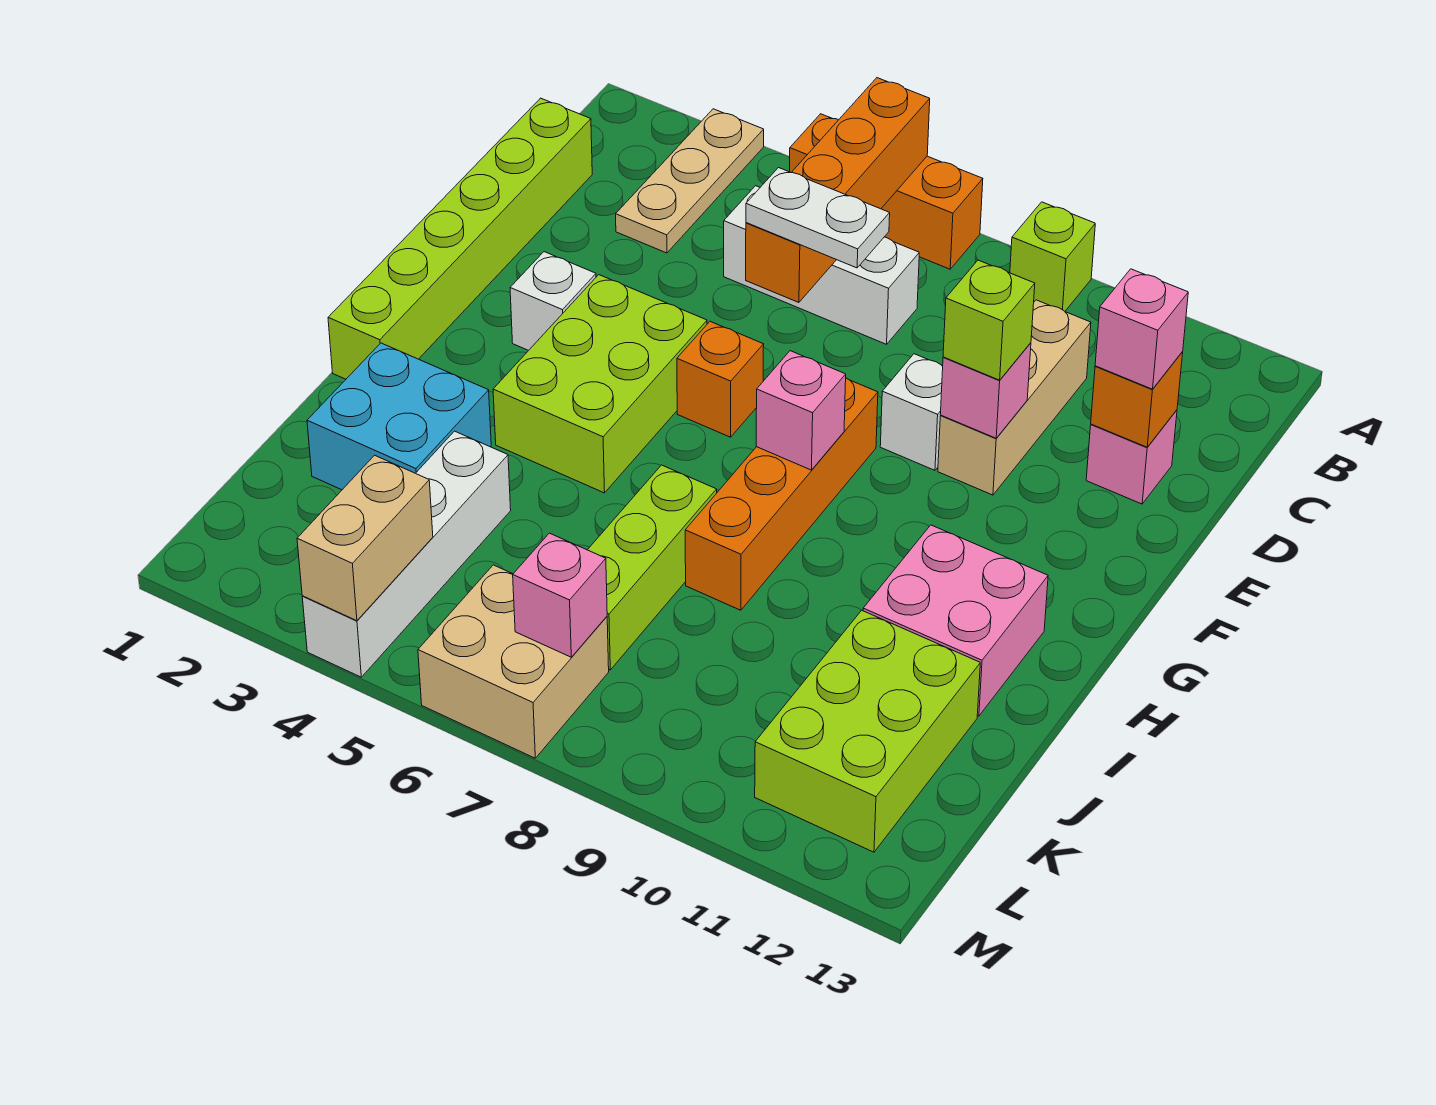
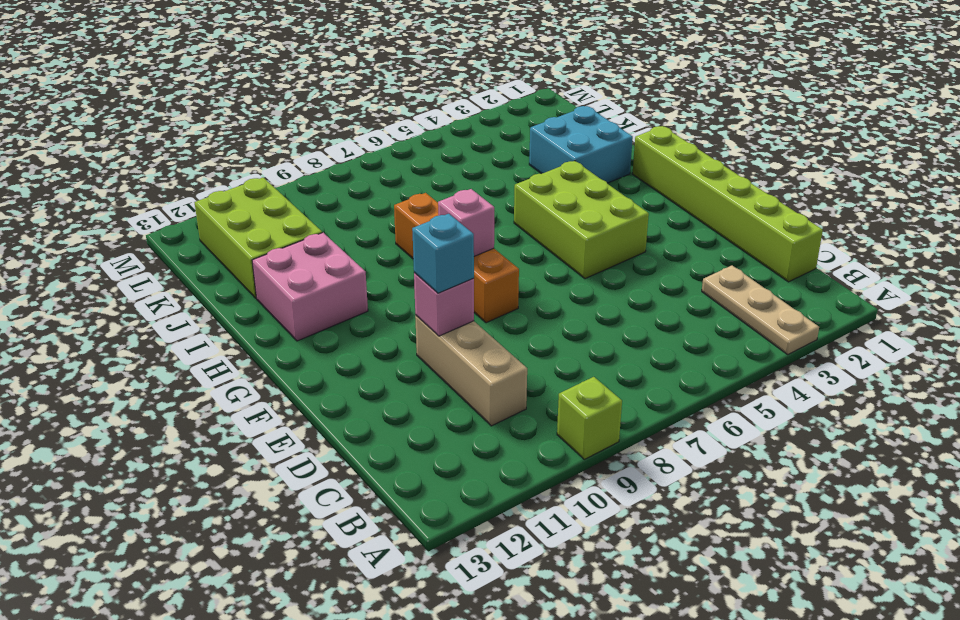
cyan 1x1 brick [412,214,474,293] -> lime 1x1 brick [943,260,1035,380]
none -> orange 1x3 brick [789,114,983,269]
none -> white 1x3 brick [724,186,919,344]
none -> pink 1x1 brick [1086,410,1177,504]

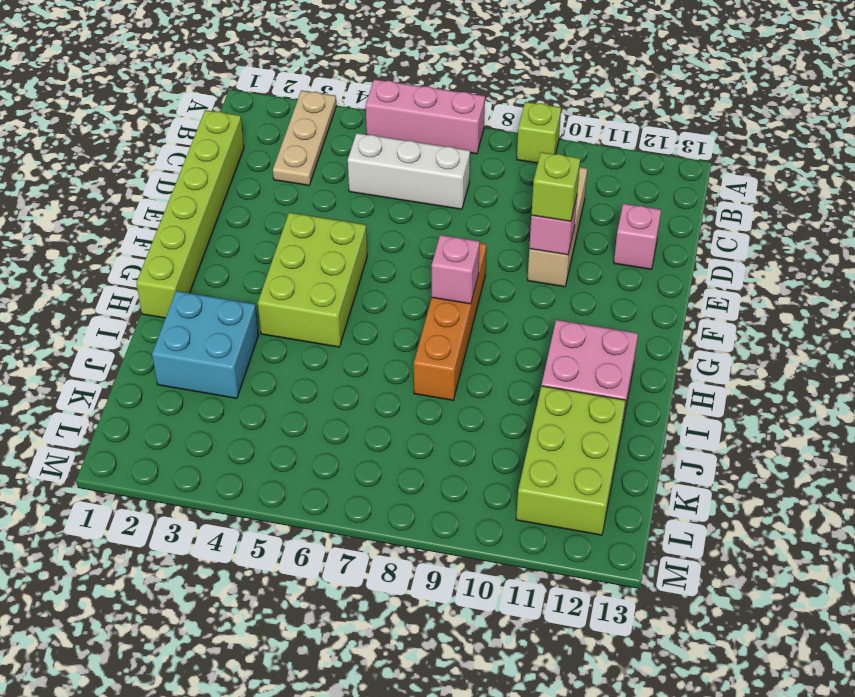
pink 1x3 brick [366,79,485,154] -> orange 1x3 brick [789,114,983,269]
none -> white 1x1 brick [880,354,943,470]
none -> white 1x1 brick [510,252,596,351]
none -> orange 1x1 brick [677,322,764,437]

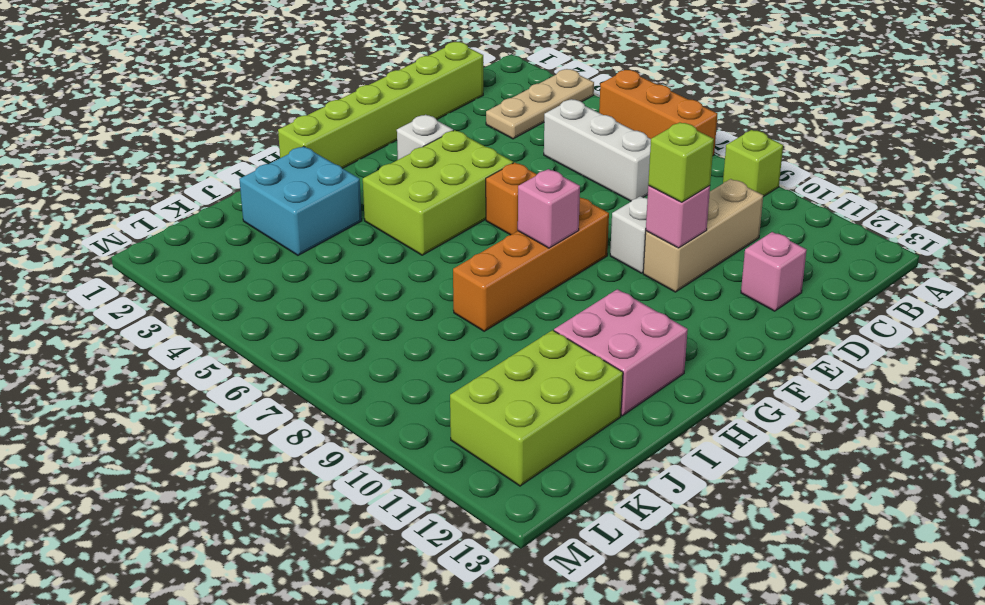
none -> lime 1x3 brick [588,465,717,670]
none -> white 1x4 brick [302,431,511,677]
none -> tan 2x2 brick [418,565,609,758]

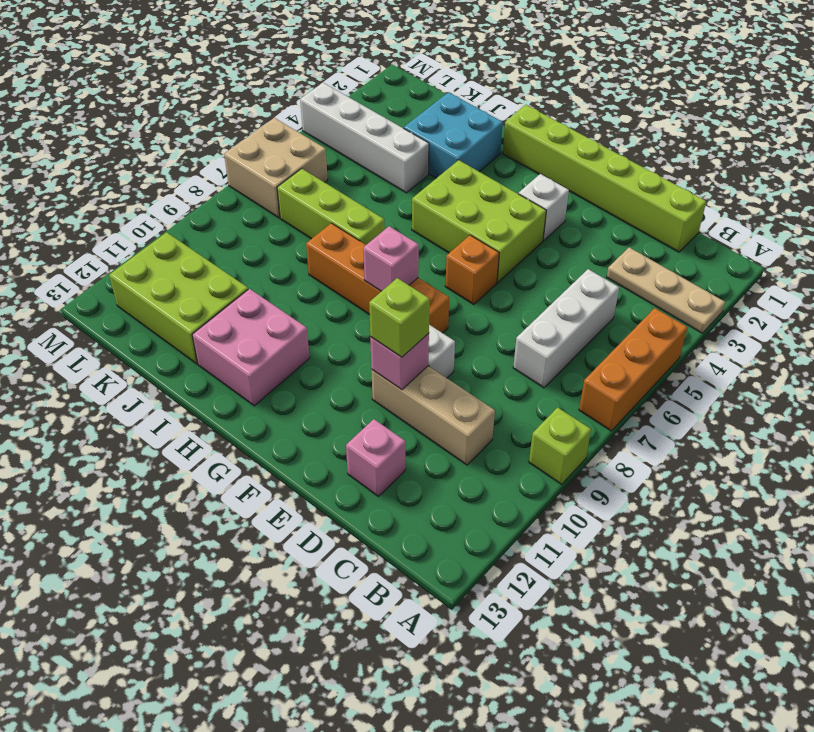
none -> orange 1x4 brick [746,78,930,303]
none -> orange 1x1 brick [1091,352,1183,447]
none -> tan 1x2 brick [297,455,433,621]

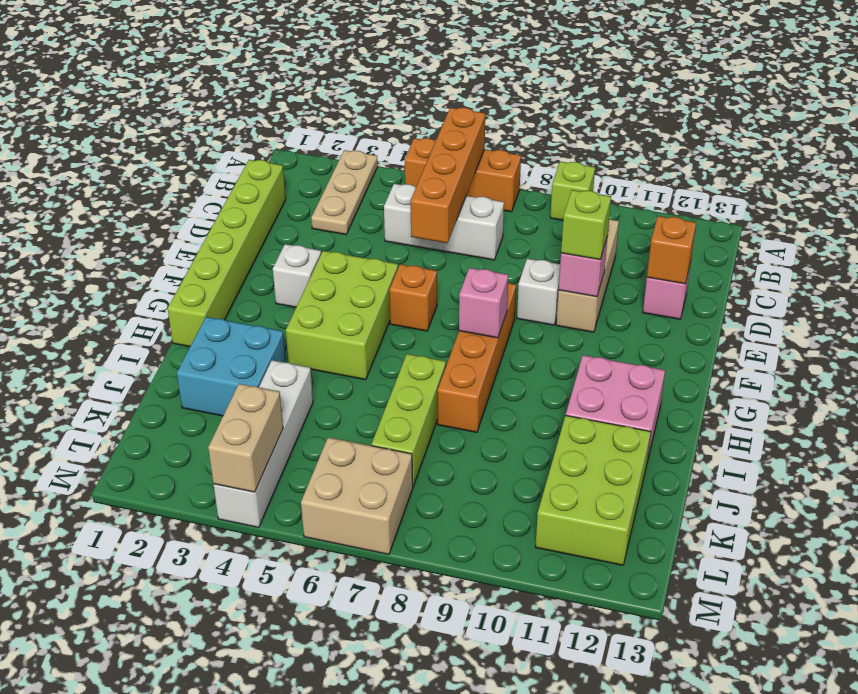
none -> pink 1x1 brick [513,533,607,657]
none -> white 1x2 plate [746,168,890,268]
none -> pink 1x1 brick [1095,269,1188,389]

